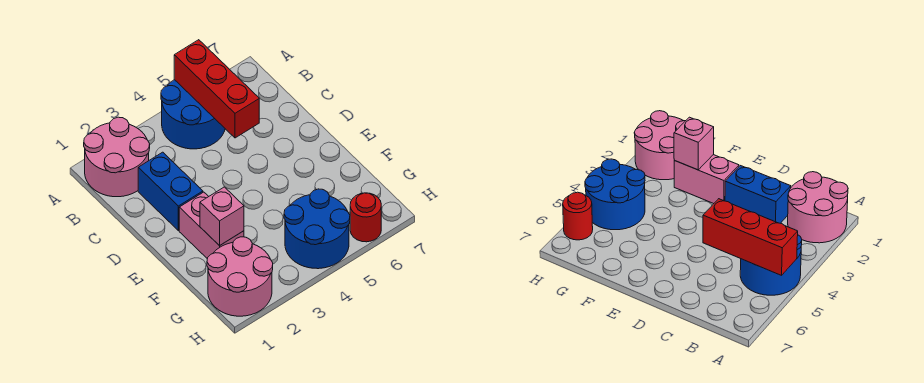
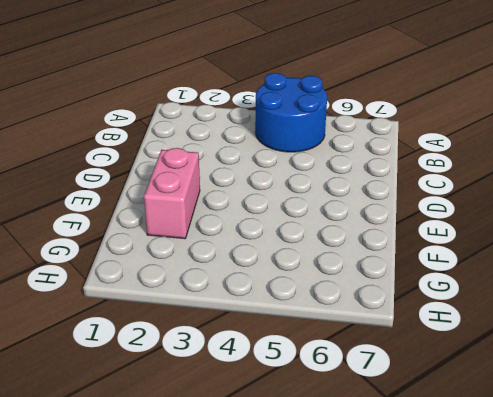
none -> pink 2x2 round brick [84,117,150,197]
none -> blue 1x2 brick [138,152,203,231]

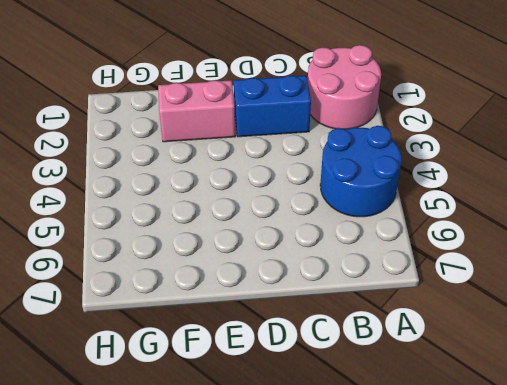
none -> pink 2x2 round brick [207,237,273,316]
none -> blue 2x2 round brick [284,189,350,269]

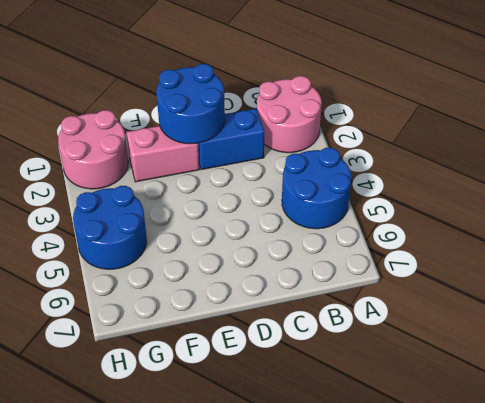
blue 2x2 round brick [157,64,225,144] -> none
none -> red 1x1 round brick [350,193,381,242]
none -> red 1x3 brick [174,40,259,138]

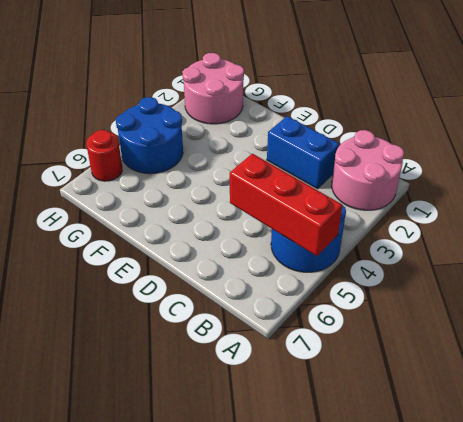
none -> pink 1x2 brick [179,192,244,259]
none -> pink 1x1 brick [200,187,244,246]

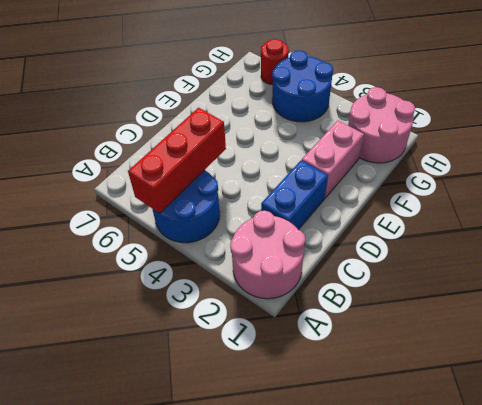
none -> pink 1x1 brick [200,187,244,246]

